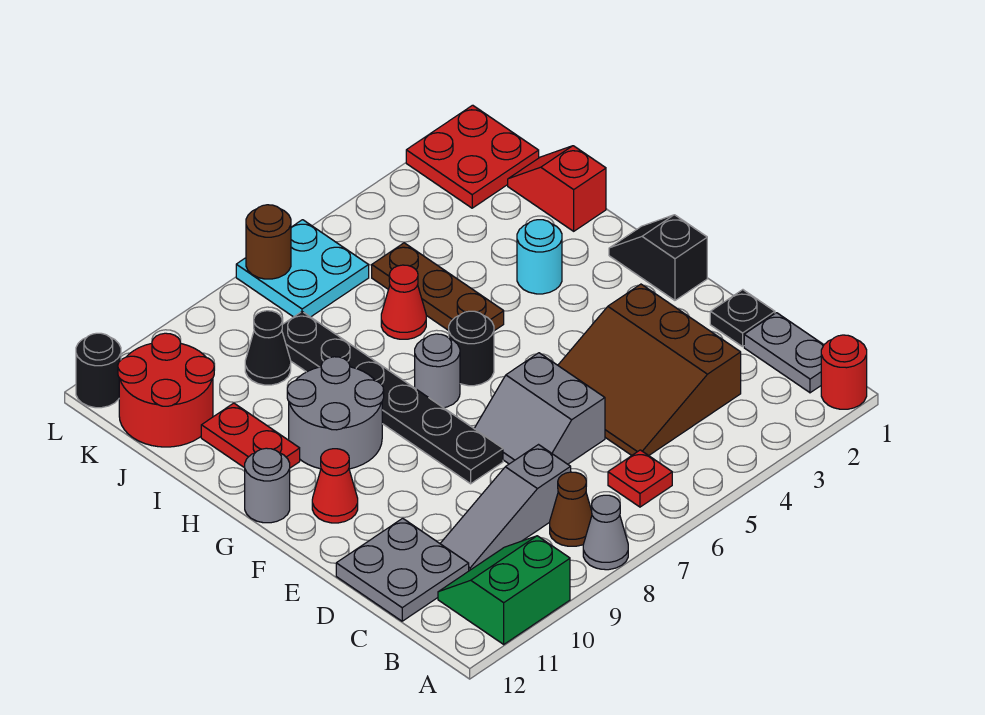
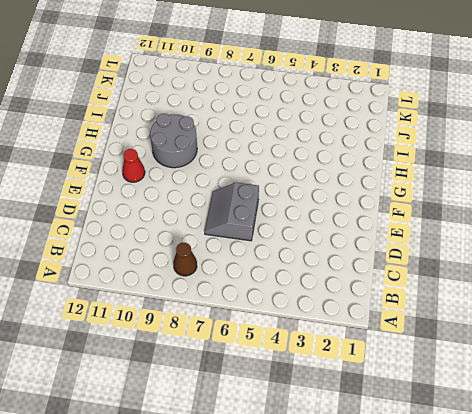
none -> red 1x1 round brick [821,335,867,409]
none -> grey 1x1 cone [583,495,628,570]
none -> green 2x2 slope [438,536,570,644]

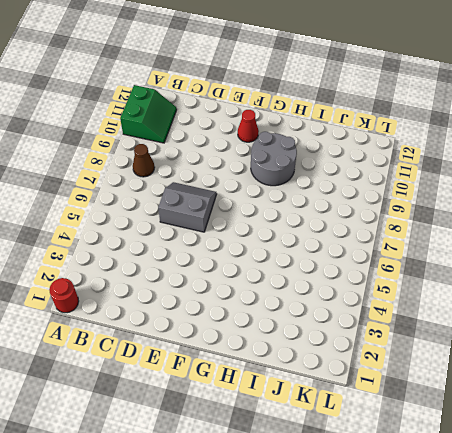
none -> grey 1x1 cone [583,495,628,570]
none -> grey 1x2 plate [744,313,824,393]
none -> red 1x1 plate [608,450,672,507]

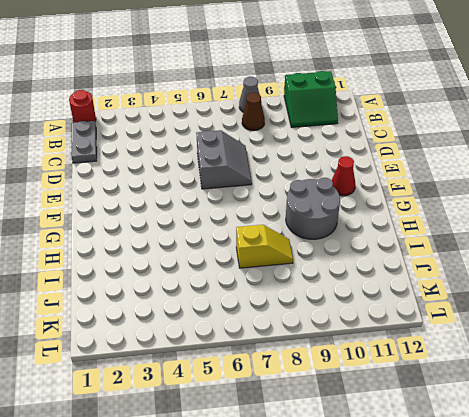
yellow 1x2 slope [236,225,293,268] -> black 1x6 plate [282,312,503,484]
none -> red 1x1 plate [608,450,672,507]
none -> brown 3x3 slope [558,284,741,456]
none -> grey 1x3 slope [440,445,571,571]

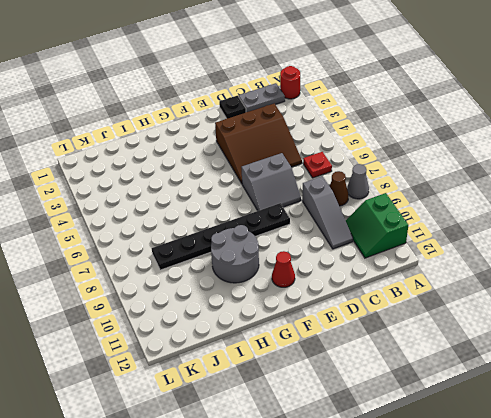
none -> grey 2x2 plate [336,518,469,621]
none -> black 1x2 slope [609,215,707,300]
none -> black 1x1 round brick [449,311,494,386]

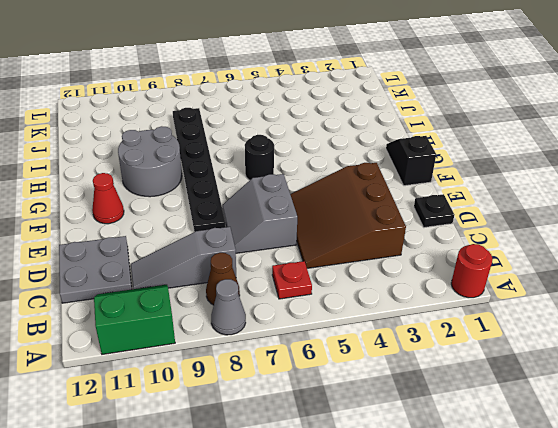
none -> grey 1x2 plate [744,313,824,393]
none -> grey 1x1 round brick [415,334,460,408]
none -> grey 1x1 round brick [245,448,290,523]

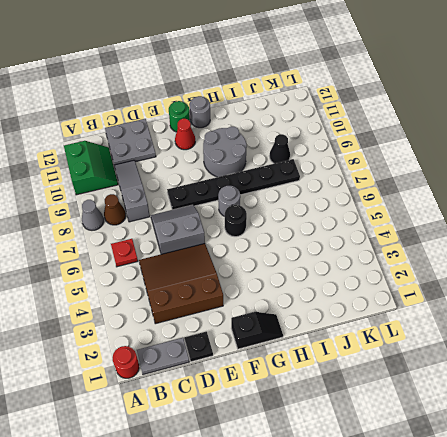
green 1x1 round brick [169,101,190,132] -> none
none -> cyan 1x1 round brick [517,220,562,294]
none -> brown 1x3 plate [372,243,504,331]
none -> red 1x2 plate [201,403,300,468]

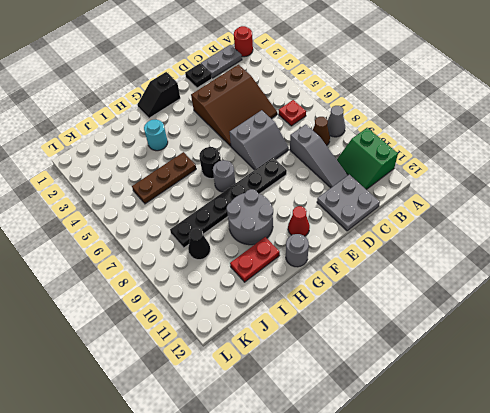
none -> red 1x2 slope [508,146,606,231]
none -> red 1x1 cone [381,265,426,339]
none -> red 2x2 round brick [118,333,214,447]

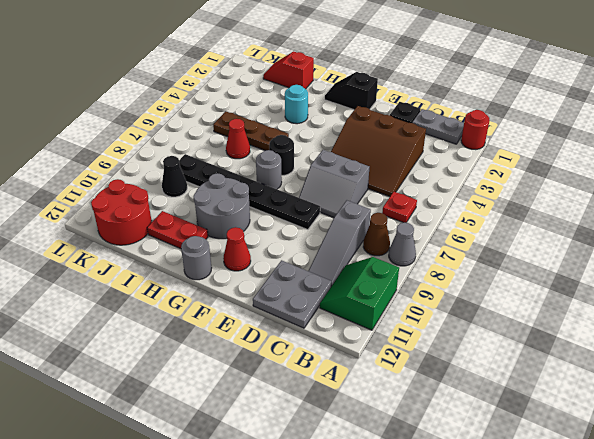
none -> red 2x2 plate [406,105,539,208]
none -> cyan 2x2 plate [236,220,369,317]
none -> black 1x1 round brick [76,333,121,408]

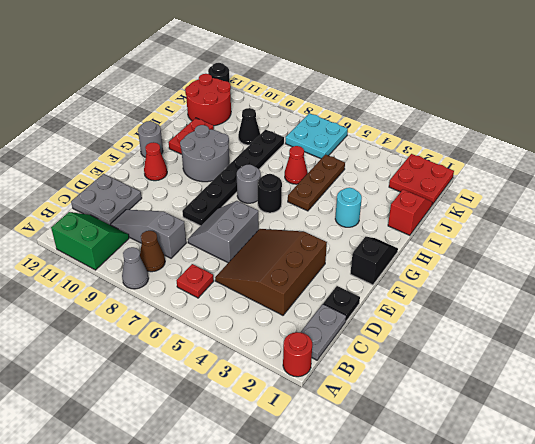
none -> brown 1x1 round brick [246,205,291,279]

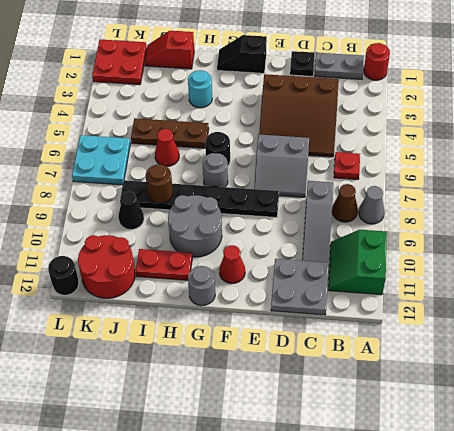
brown 1x1 round brick [146,164,173,203] -> brown 1x1 round brick moved to [246,205,291,279]

